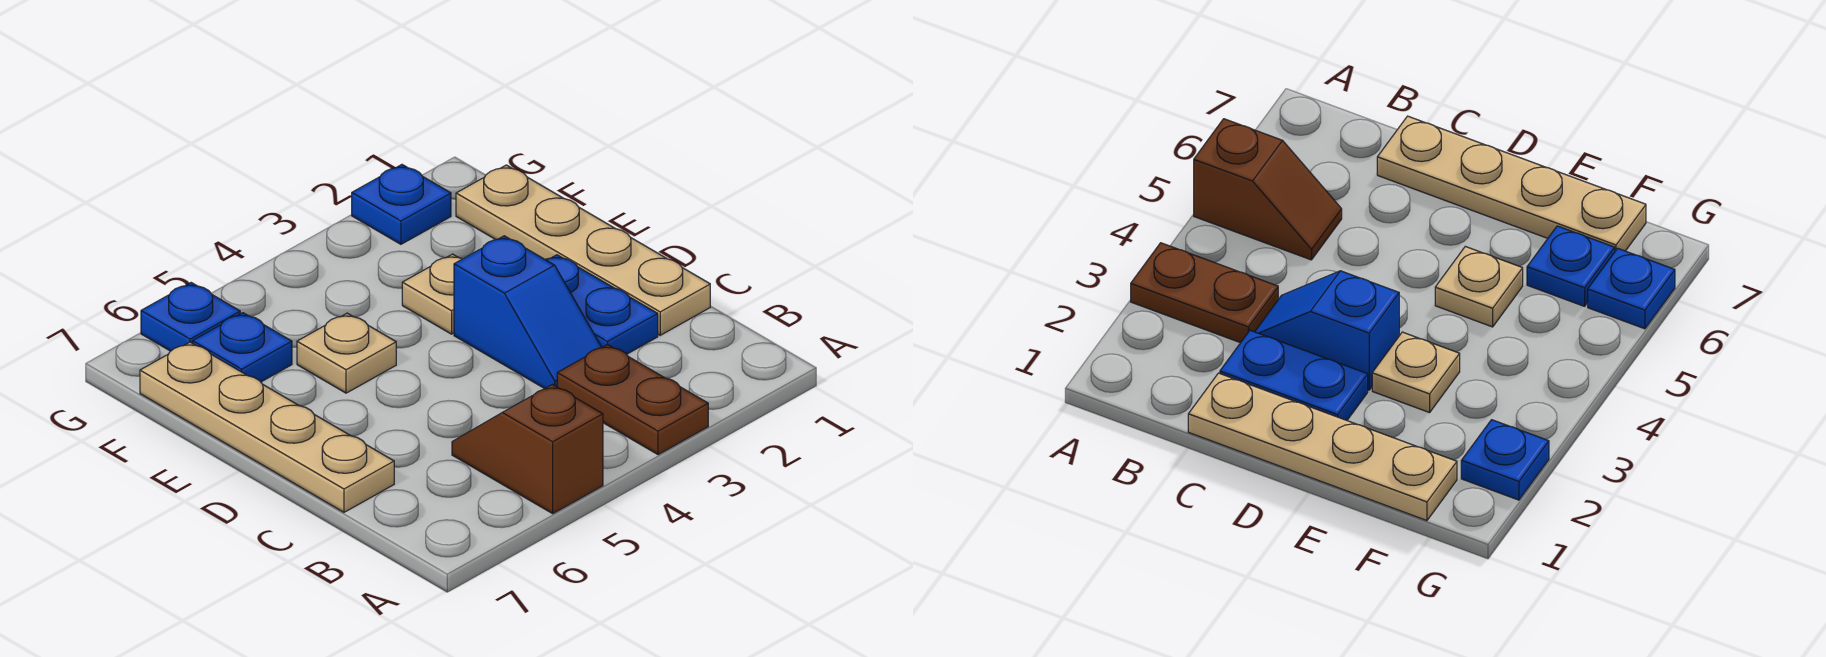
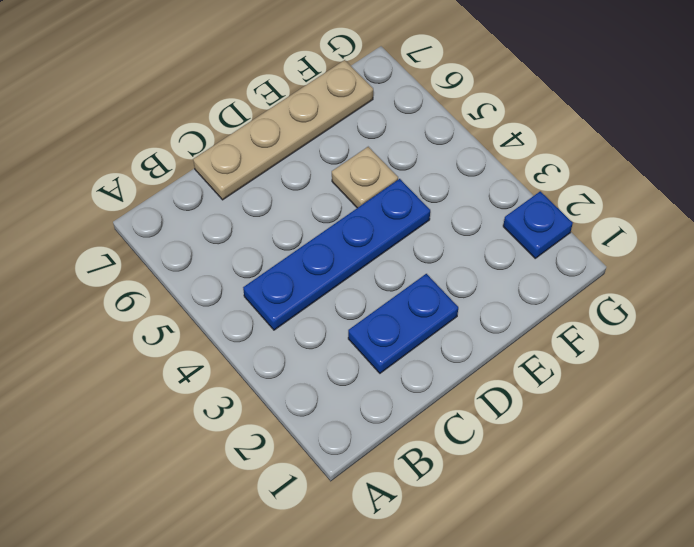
blue 1x4 plate [243,179,430,330] -> none
none -> brown 1x2 plate [557,344,708,455]
none -> brown 1x2 slope [452,385,603,514]

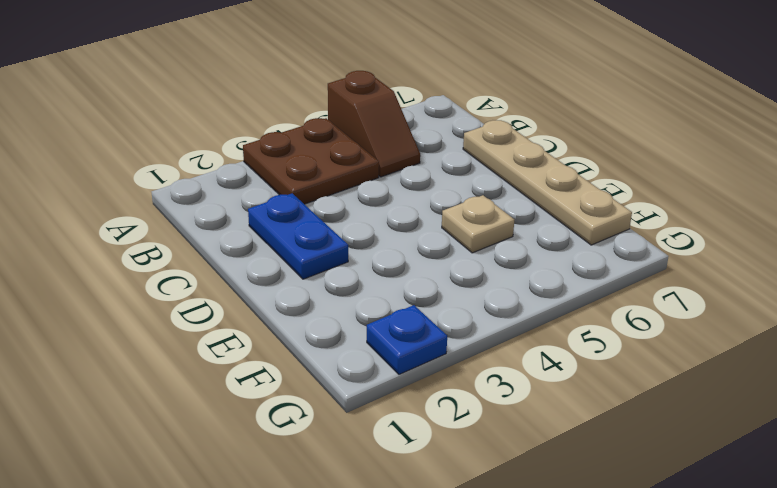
brown 2x2 plate [243,118,379,204] -> brown 1x2 plate [557,344,708,455]
none -> tan 1x4 plate [456,165,710,335]
none -> blue 1x2 slope [454,236,602,389]

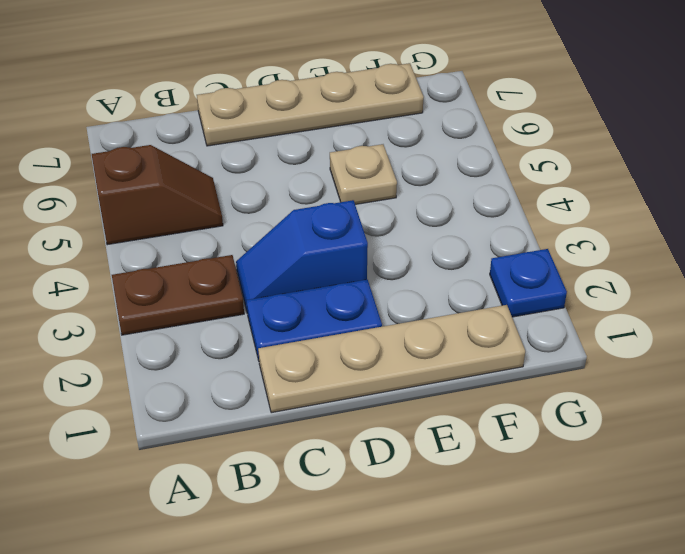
none -> tan 1x1 plate [402,254,462,334]
none -> blue 1x1 plate [193,313,292,382]

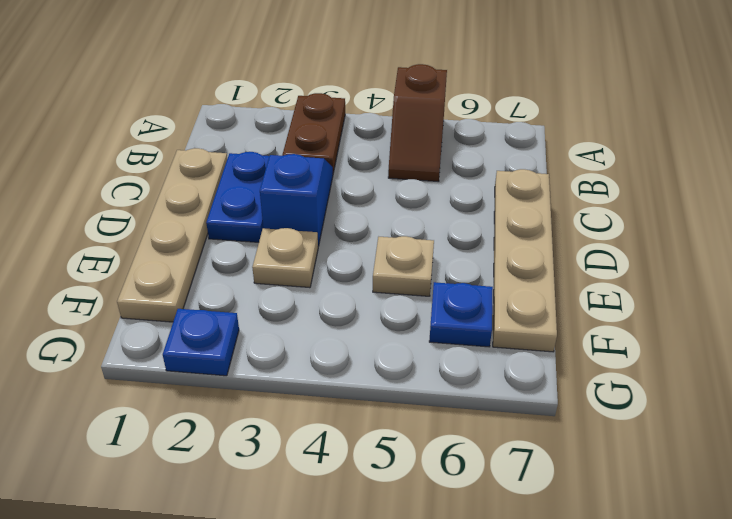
none -> blue 1x1 plate [141,283,240,351]

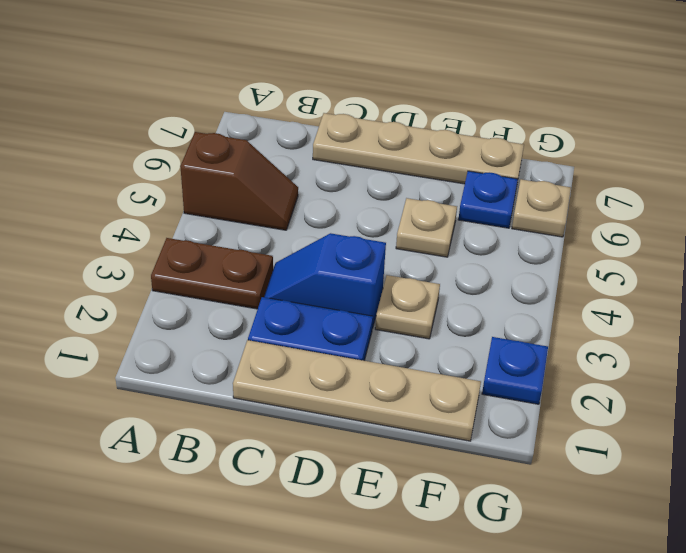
tan 1x1 plate [512,179,571,237] -> blue 1x1 plate [141,283,240,351]

